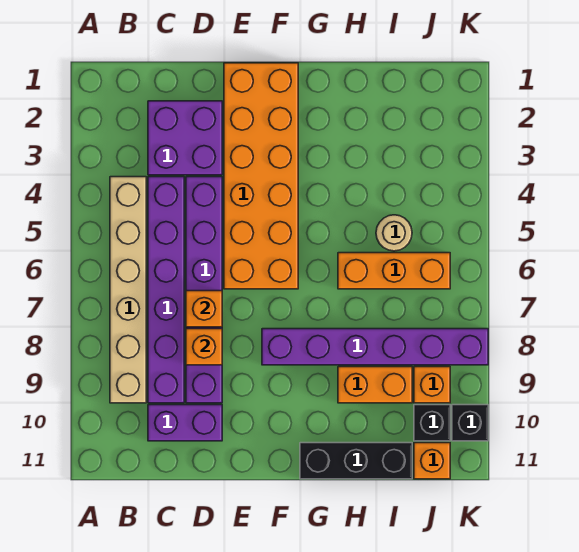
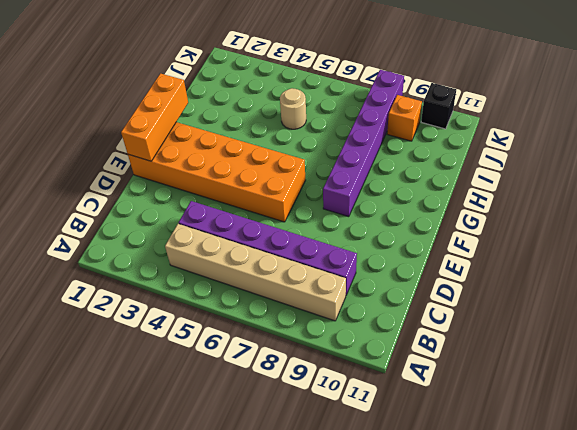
orange 1x3 brick [121,73,188,161] -> orange 1x3 brick moved to [338,253,450,289]
none -> purple 2x2 brick [148,101,222,175]
none -> purple 1x2 brick [148,405,222,441]
none -> purple 1x6 brick [186,177,222,403]

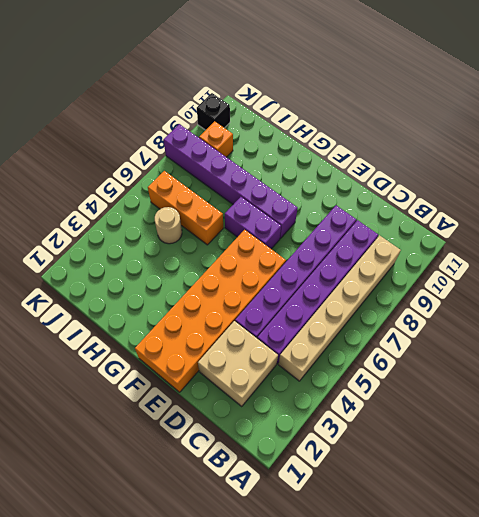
tan 2x2 brick [198,321,278,406] -> purple 2x2 brick [148,101,222,175]
purple 1x2 brick [225,197,281,249] -> purple 1x2 brick moved to [148,405,222,441]
none -> black 1x3 brick [300,443,412,479]
none -> orange 1x2 brick [338,367,412,403]
none -> black 1x1 brick [414,405,450,441]

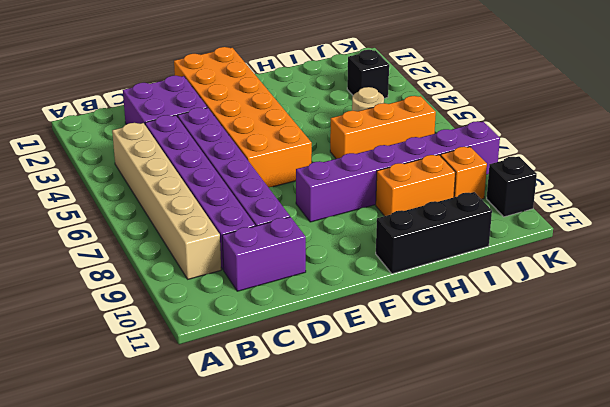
black 1x1 brick [347,50,389,98] -> black 1x1 brick moved to [414,405,450,441]
none -> orange 1x1 brick [414,443,450,479]
none -> orange 1x1 brick [186,291,222,327]
none -> orange 1x1 brick [186,329,222,365]

